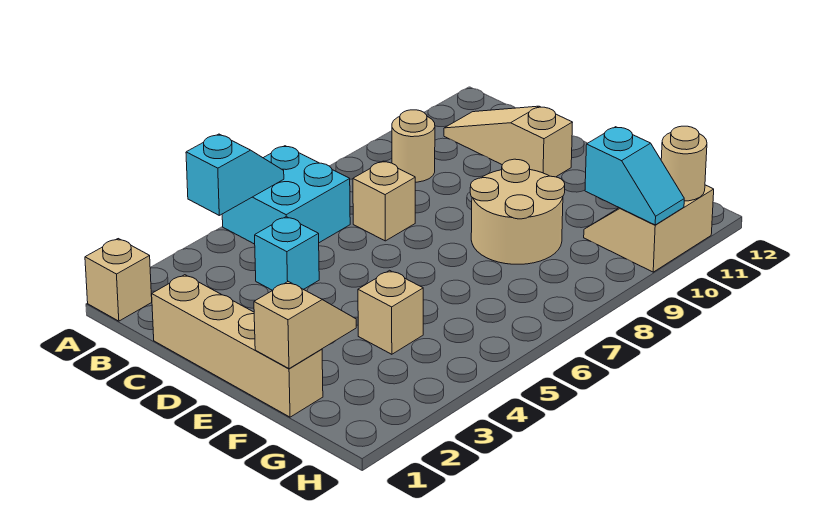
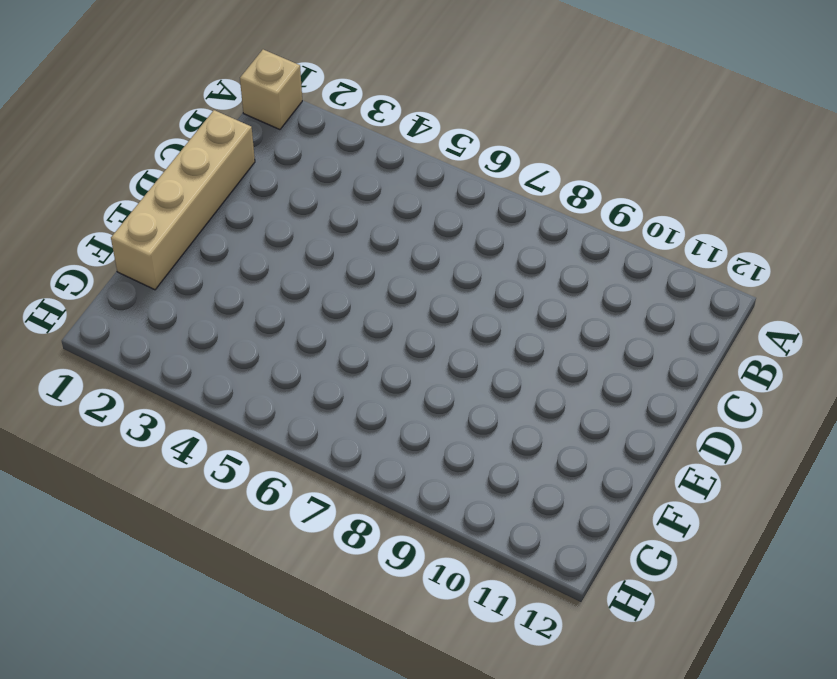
none -> cyan 2x2 brick [222,146,350,244]
none -> tan 1x1 round brick [392,110,435,182]
none -> tan 1x3 slope [444,106,573,177]

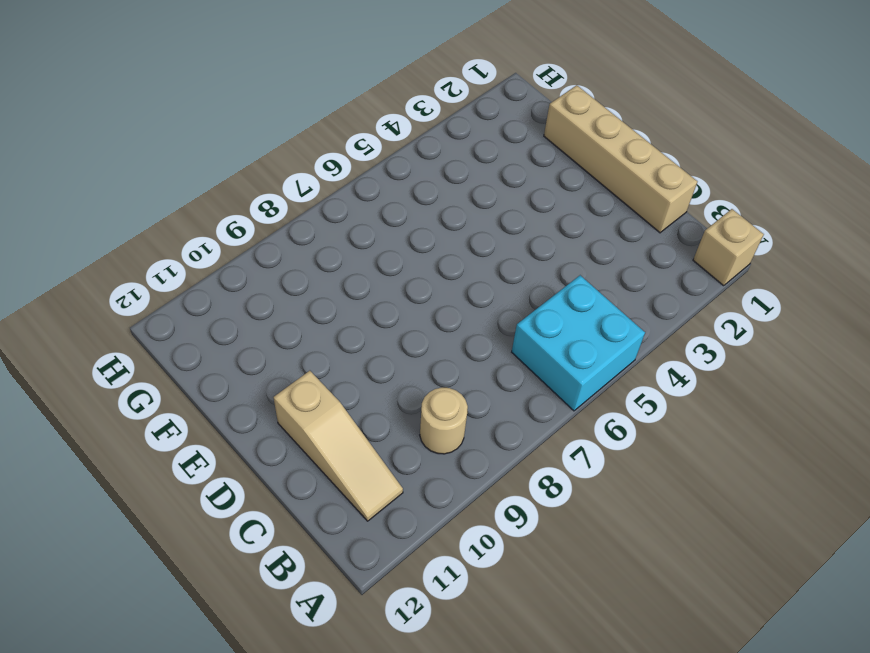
none -> cyan 1x1 brick [255,217,319,290]
none -> tan 1x1 brick [353,161,415,241]
none -> tan 2x2 round brick [470,159,565,264]

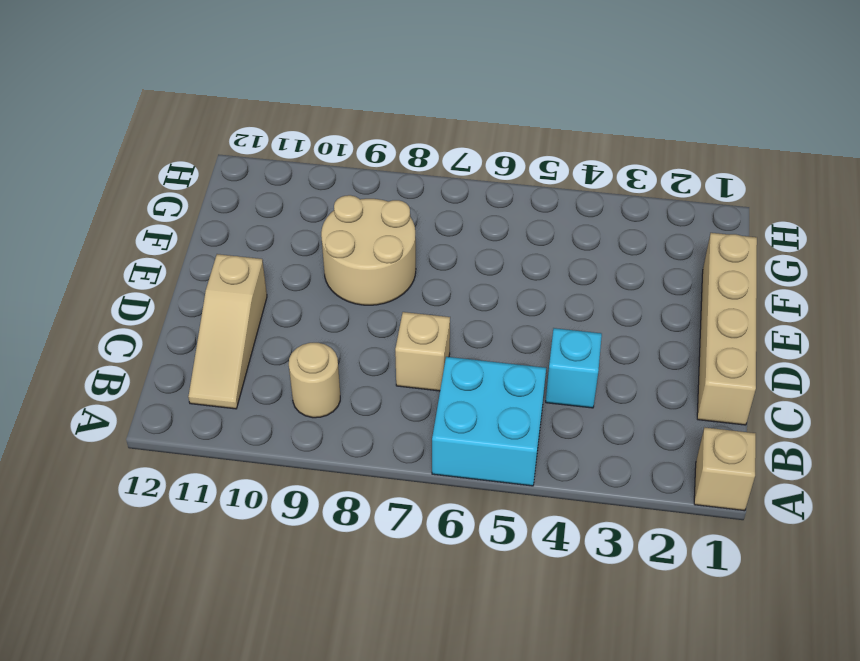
none -> tan 1x1 brick [358,270,423,354]
none -> tan 2x2 slope [584,185,714,272]
none -> cyan 1x2 slope [186,134,284,215]

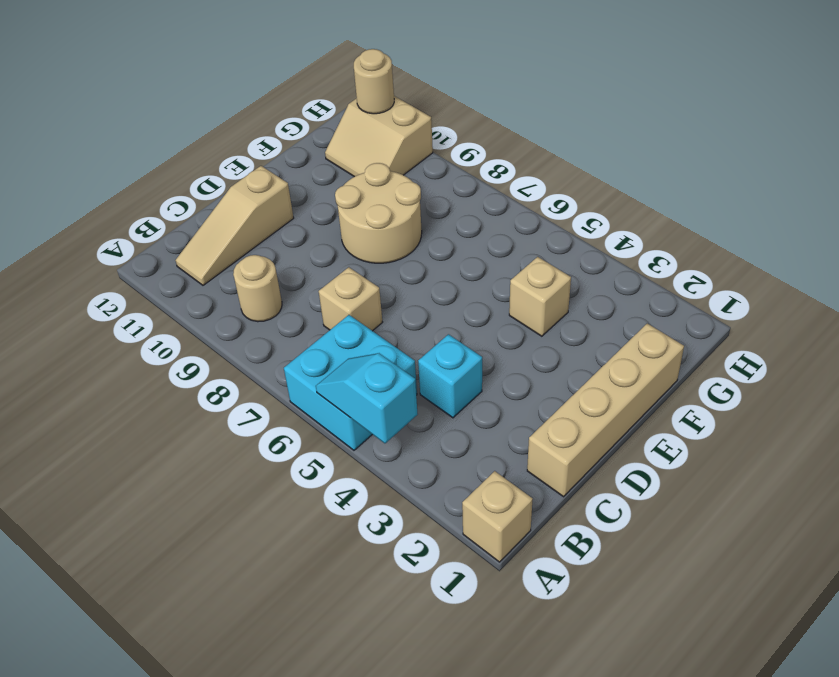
none -> tan 1x2 slope [254,282,356,369]
none -> cyan 1x2 slope [585,127,684,225]

